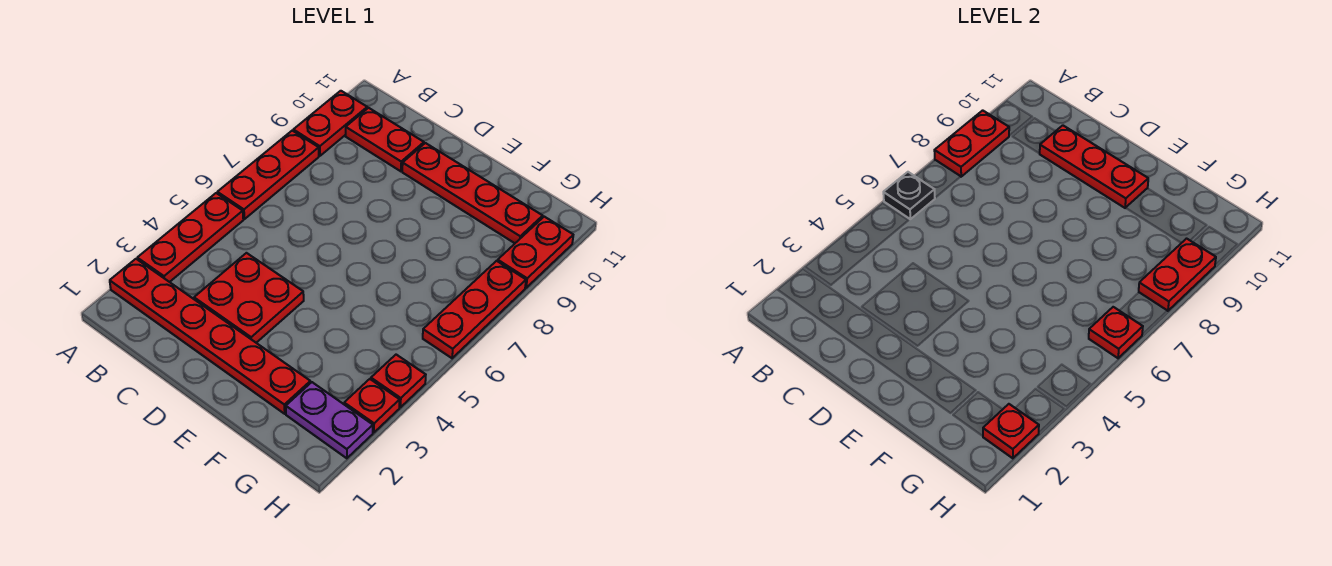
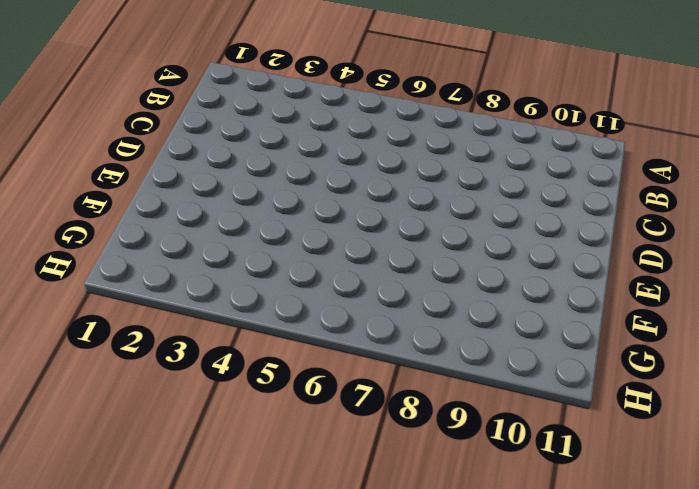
none -> red 1x6 plate [110,259,310,414]
none -> red 1x3 plate [137,193,243,282]
none -> red 1x3 plate [217,131,319,219]

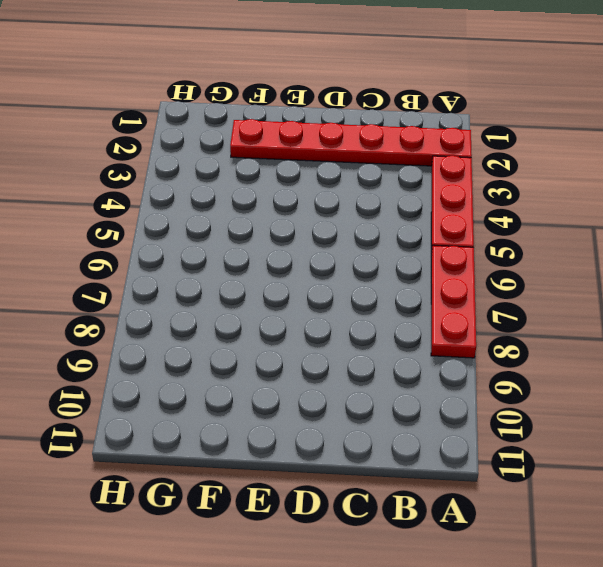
none -> red 1x2 plate [293,91,367,156]
none -> red 1x2 plate [346,108,424,171]
none -> red 2x2 plate [194,253,304,343]

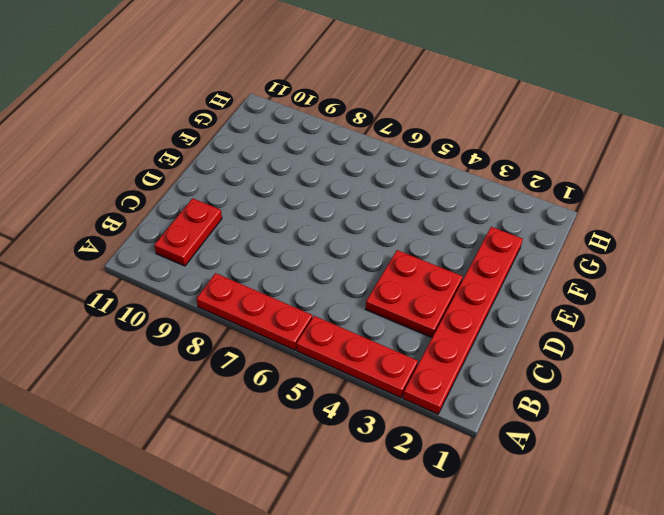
none -> red 1x2 plate [293,91,367,156]
none -> red 1x4 plate [402,143,543,243]
none -> purple 1x2 plate [286,382,373,458]

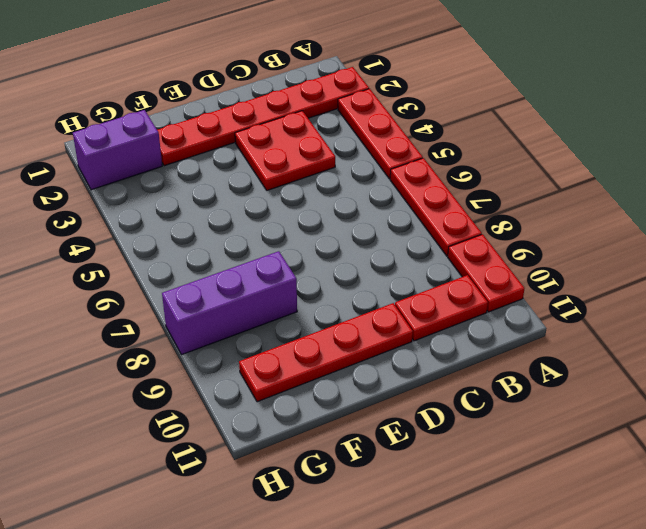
purple 1x3 brick [162,251,297,355] -> red 1x3 plate [423,261,526,358]
purple 1x2 brick [73,110,162,190] -> purple 1x2 plate [286,382,373,458]
none -> red 1x1 plate [344,379,400,433]
none -> red 1x1 plate [371,355,426,407]
none -> red 1x2 plate [498,217,573,288]

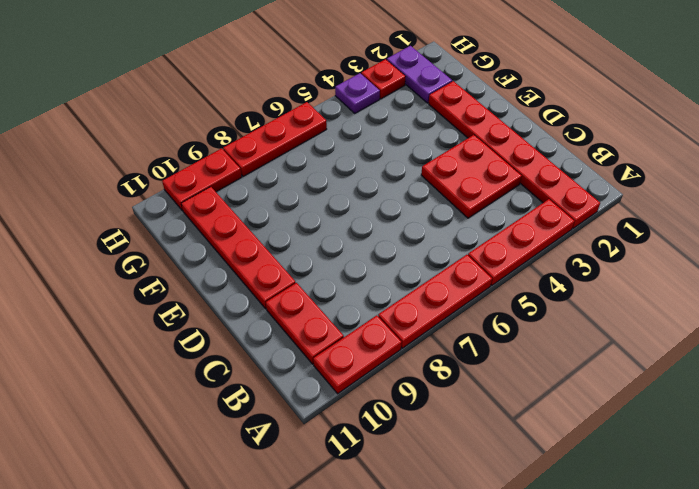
purple 1x1 plate [335,73,380,113] -> red 1x1 plate [371,355,426,407]
none -> black 1x1 plate [883,172,935,219]
none -> red 1x2 plate [934,110,1009,177]
none -> red 1x3 plate [1039,125,1148,208]

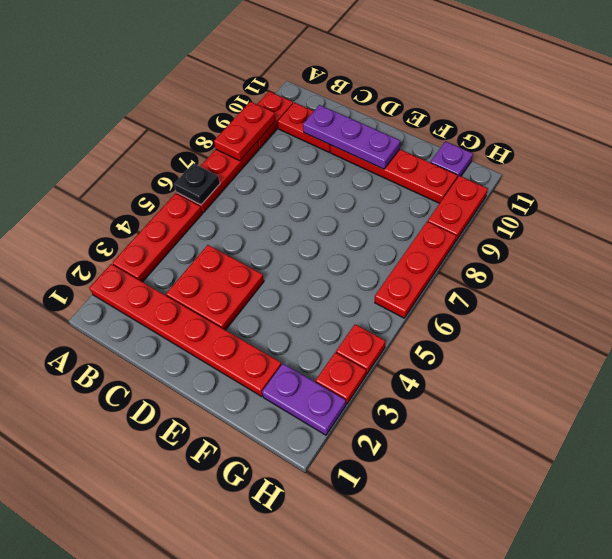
purple 1x3 plate [303,105,400,169] -> red 1x3 plate [1039,125,1148,208]
purple 1x1 plate [430,142,473,178] -> none
none -> red 1x1 plate [983,404,1039,458]
none -> red 1x1 plate [1089,307,1143,358]
none -> red 1x2 plate [1139,239,1216,311]

